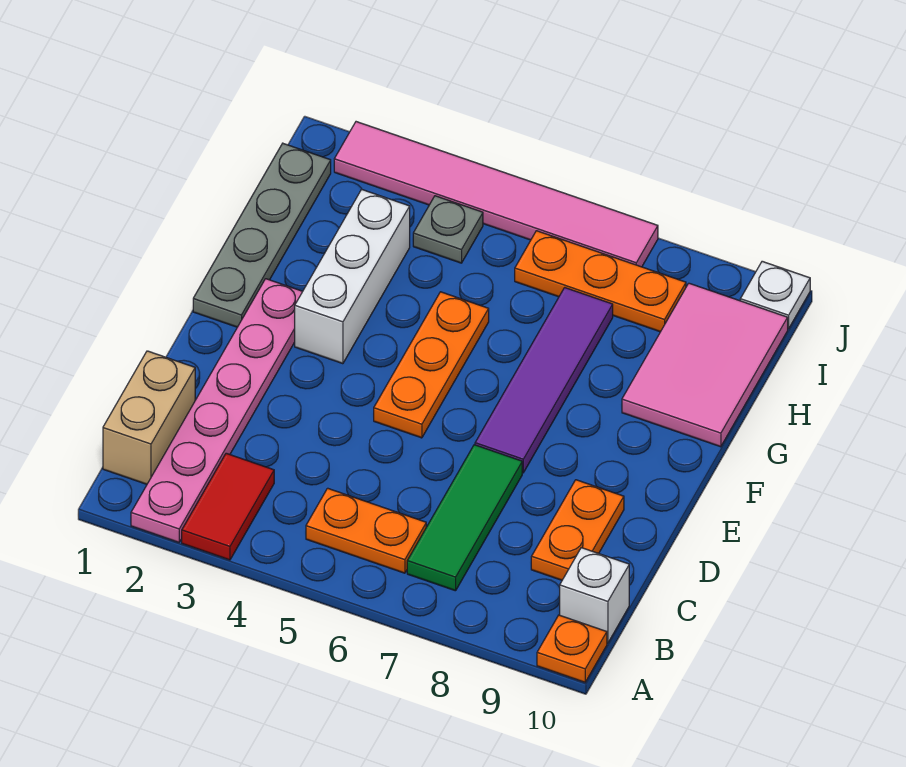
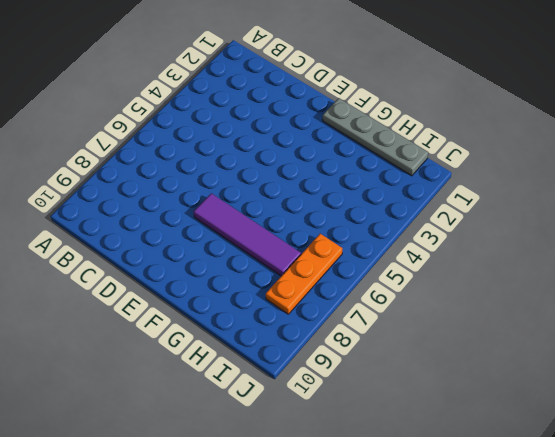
none -> pink 1x6 plate [131,279,303,542]
none -> red 1x2 tile [182,453,274,560]
none -> orange 1x1 plate [537,615,607,682]

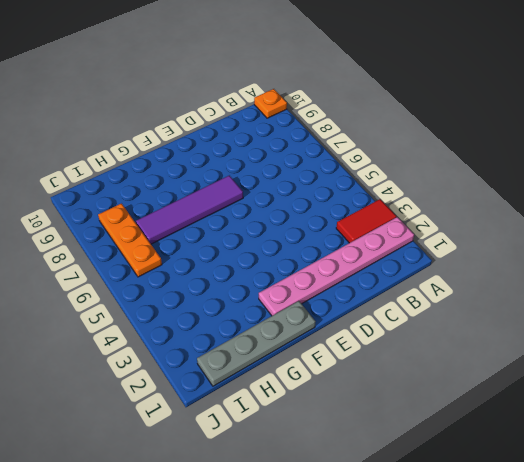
none -> tan 1x2 brick [103,351,195,484]
none -> orange 1x2 plate [306,488,426,573]
none -> green 1x3 tile [407,445,522,591]

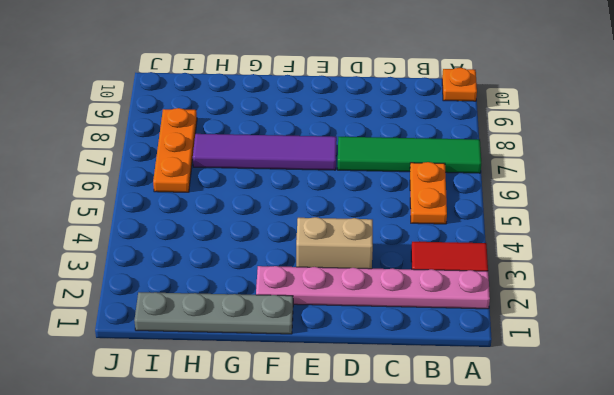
green 1x4 tile [338,137,481,173] -> green 1x3 tile [407,445,522,591]
tan 1x2 brick [296,217,373,269] -> tan 1x2 brick moved to [103,351,195,484]
none -> white 1x1 brick [560,548,629,643]
none -> orange 1x2 plate [531,480,624,580]
none -> orange 1x3 plate [374,292,489,438]

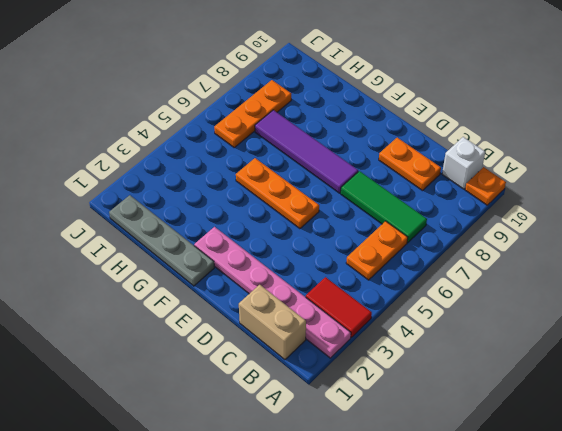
none -> white 1x3 brick [295,189,410,364]
none -> pink 2x3 tile [622,283,788,447]
none -> grey 1x1 plate [413,196,483,263]

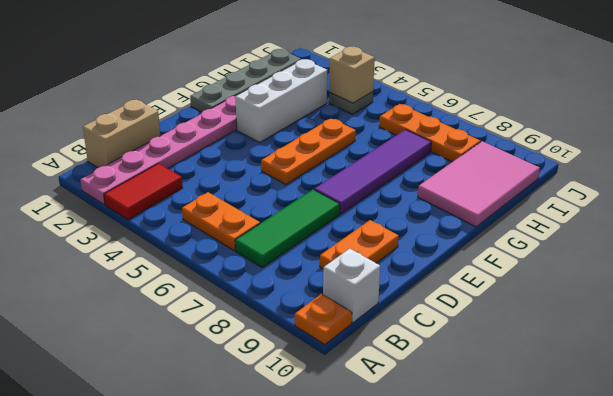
tan 1x1 brick [329,47,375,103] -> none
none -> pink 1x6 tile [334,122,658,267]
none -> white 1x1 plate [740,261,810,329]

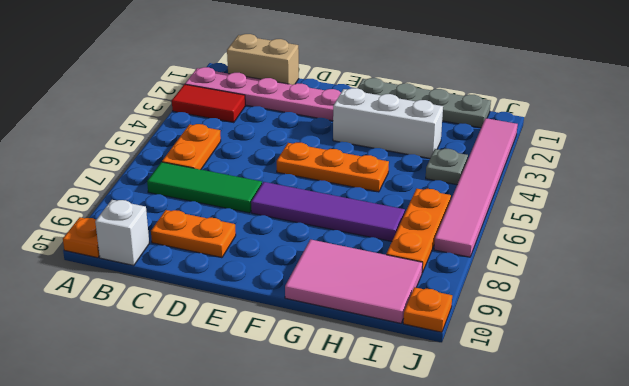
orange 1x1 plate [403,287,452,332] -> white 1x1 plate [740,261,810,329]

